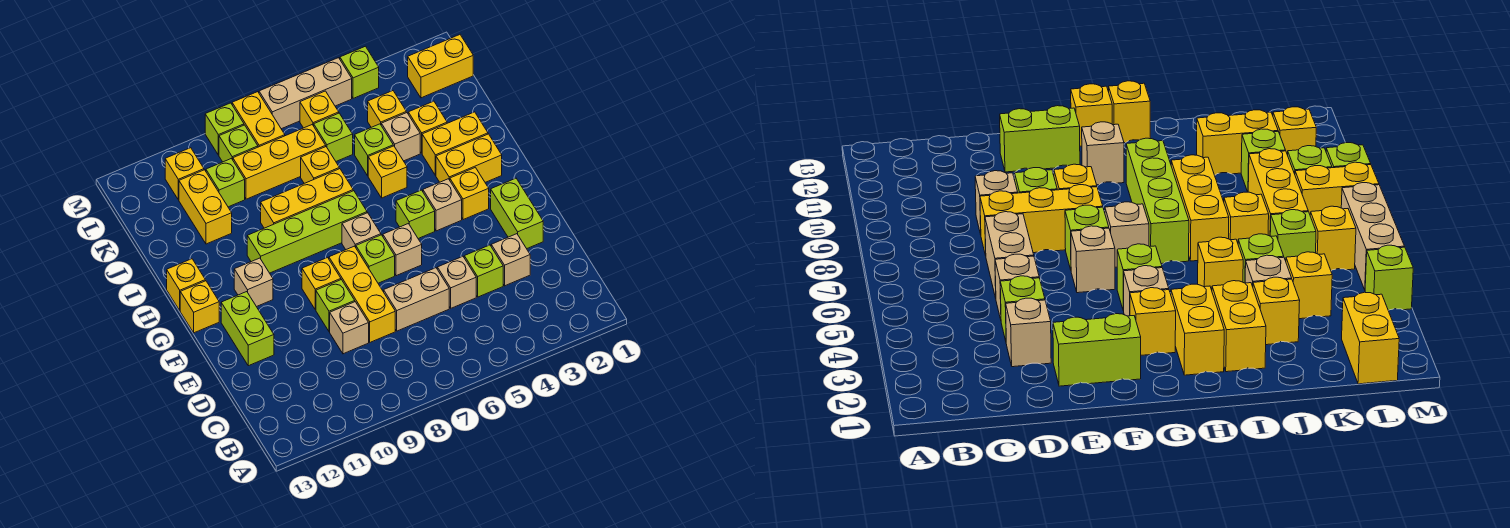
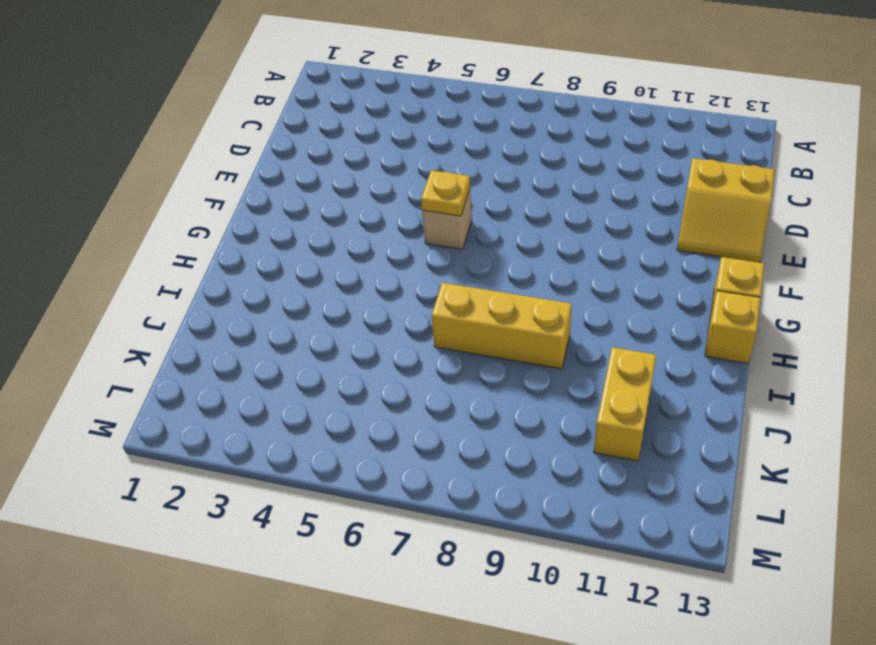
yellow 2x2 slope [677,158,775,263] -> lime 1x2 brick [221,292,274,366]
yellow 1x1 plate [421,170,470,216] -> none
none -> tan 1x1 brick [491,234,530,286]
none -> lime 1x1 brick [464,245,503,297]
none -> tan 1x1 brick [437,256,476,308]
none -> tan 1x2 brick [384,268,449,331]

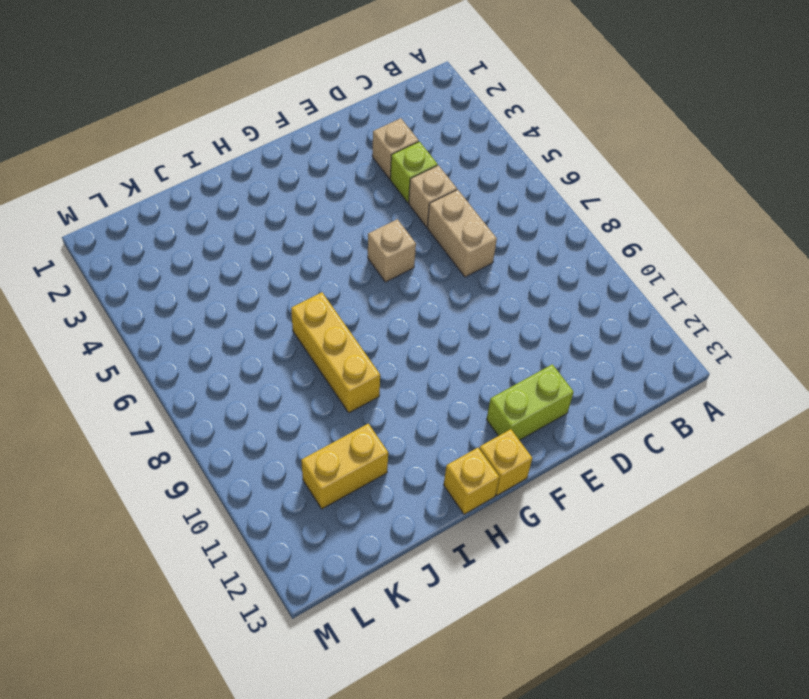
none -> yellow 1x3 brick [329,246,395,342]
none -> tan 1x1 brick [330,302,369,354]
none -> lime 1x2 brick [491,178,543,249]
none -> lime 1x1 brick [316,280,355,332]

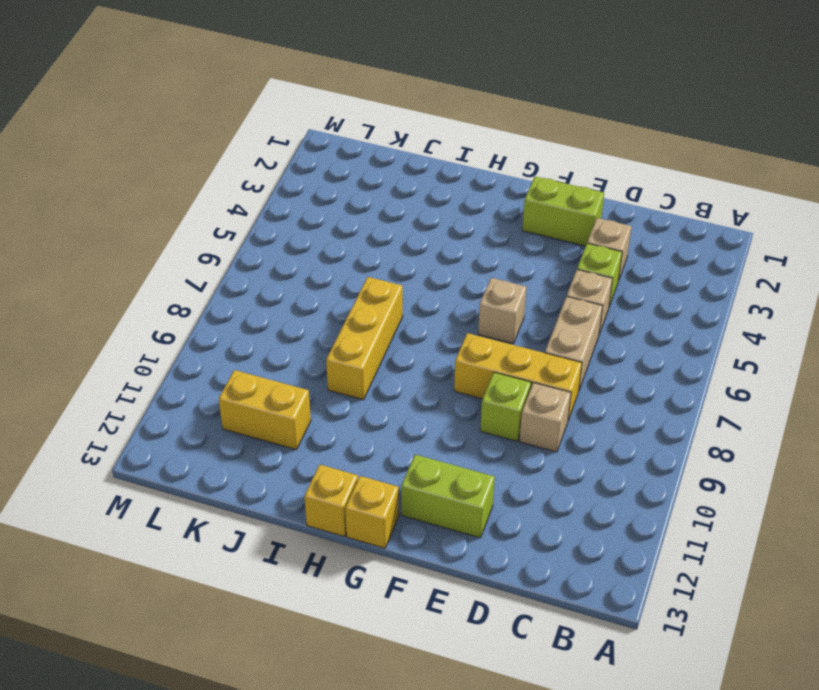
none -> lime 1x1 brick [356,235,395,283]
none -> yellow 1x1 brick [302,258,341,310]
none -> yellow 1x1 brick [450,167,489,220]
none -> tan 1x1 brick [423,179,462,231]

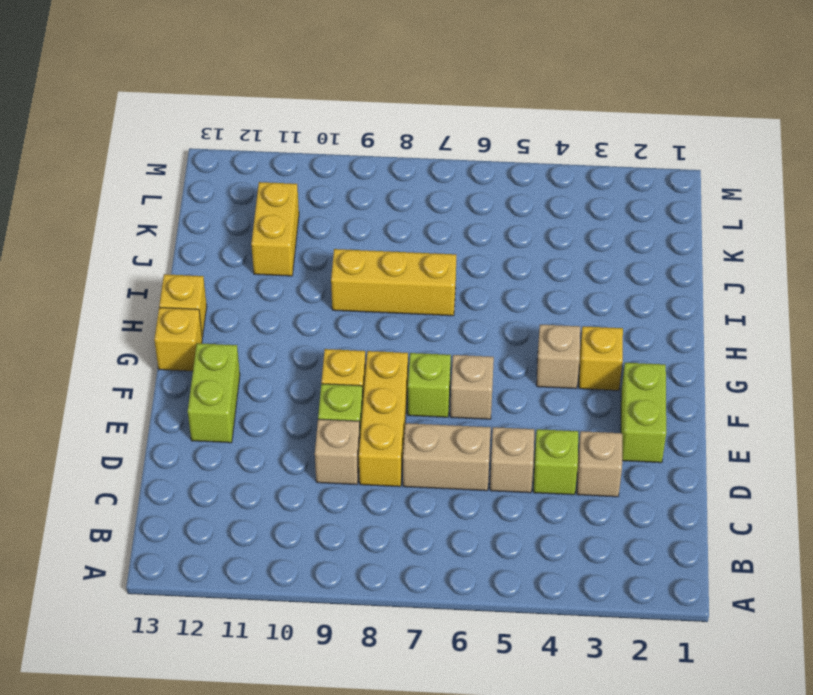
none -> lime 1x1 brick [396,190,435,239]
none -> tan 1x1 brick [342,213,381,249]
none -> tan 1x1 brick [234,258,273,307]
none -> yellow 1x2 brick [436,134,502,182]

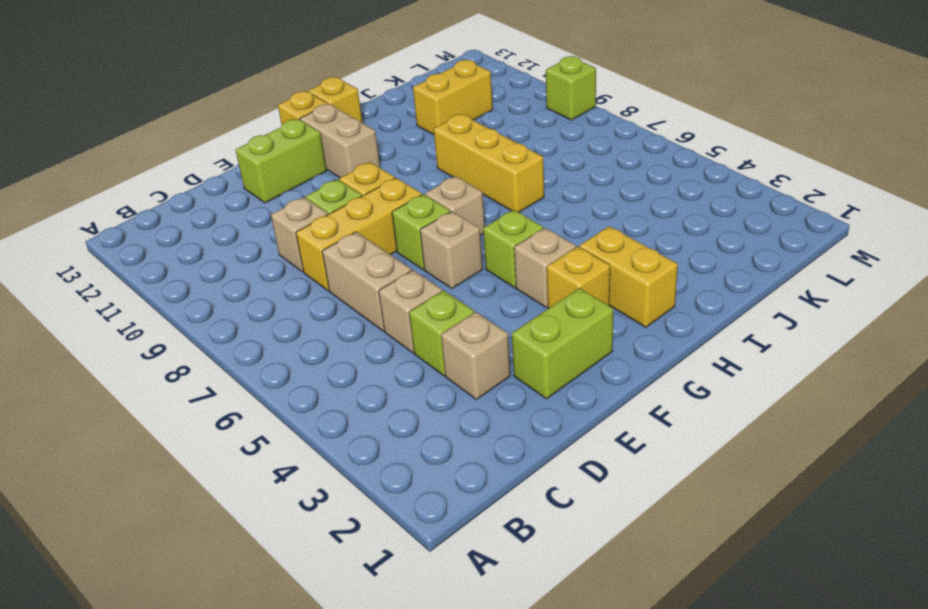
tan 1x2 brick [300,104,380,178] -> tan 1x1 brick [234,258,273,307]
none -> lime 1x4 brick [247,191,367,273]
none -> yellow 1x2 brick [422,112,488,175]
none -> yellow 1x1 brick [368,146,407,198]
none -> yellow 1x1 brick [408,101,447,153]

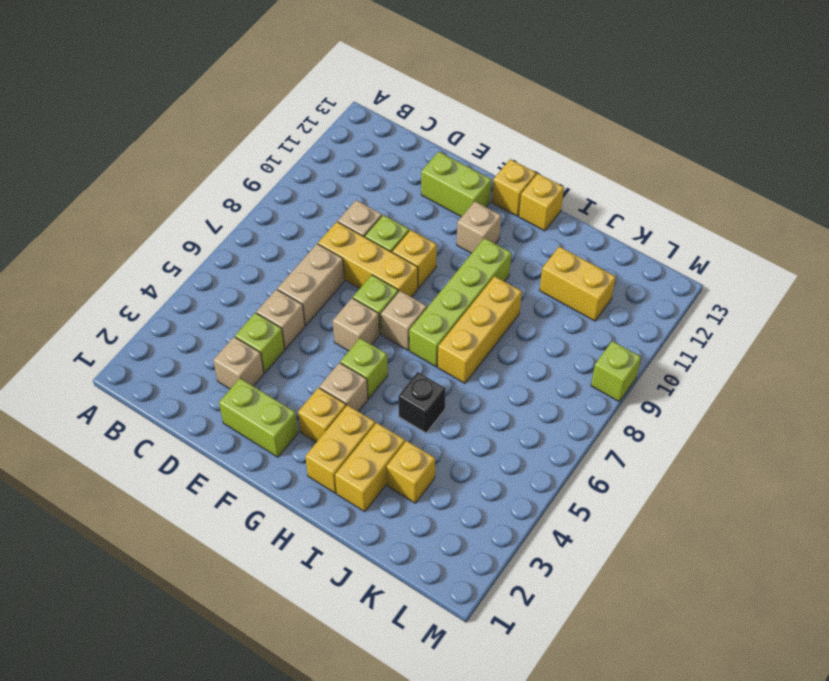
black 1x1 brick [398,372,446,433] -> yellow 1x1 brick [368,146,407,198]
none -> tan 1x1 brick [381,113,420,161]
none -> lime 1x1 brick [355,124,393,176]
none -> yellow 1x1 brick [301,147,339,183]
none -> yellow 1x1 brick [368,91,406,127]

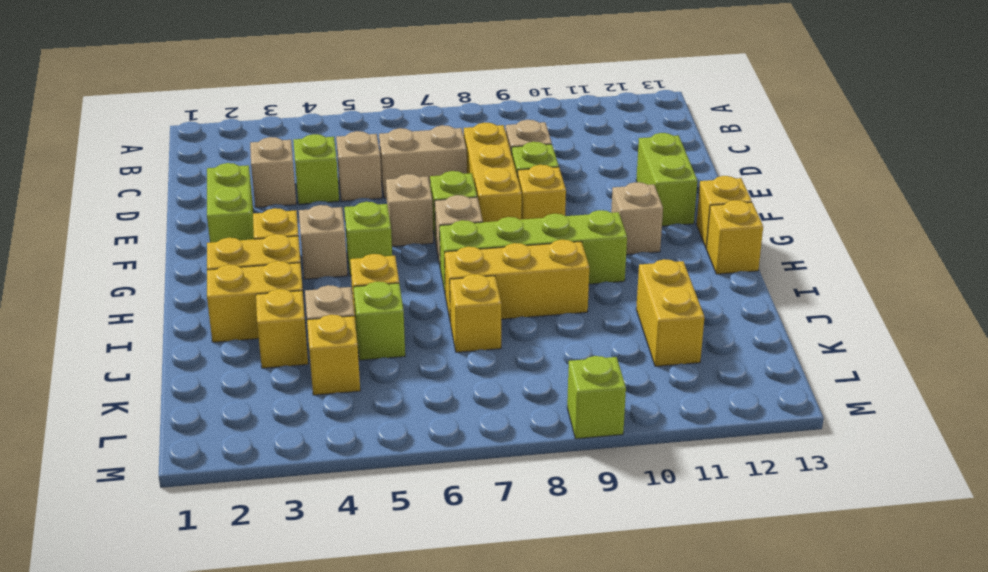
none -> lime 1x1 brick [314,113,353,161]
none -> yellow 1x3 brick [233,125,326,199]
none -> lime 1x1 brick [206,159,245,207]
none -> yellow 1x2 brick [408,35,473,98]

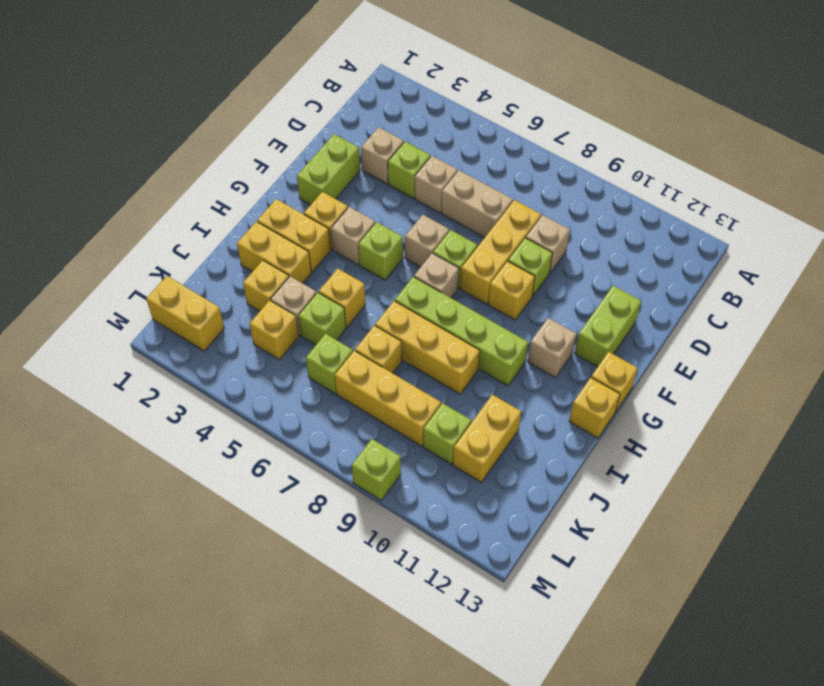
none -> yellow 1x1 brick [300,91,339,128]
none -> yellow 1x2 brick [232,92,285,147]
none -> lime 1x1 brick [219,125,258,162]
none -> yellow 1x1 brick [165,148,204,200]

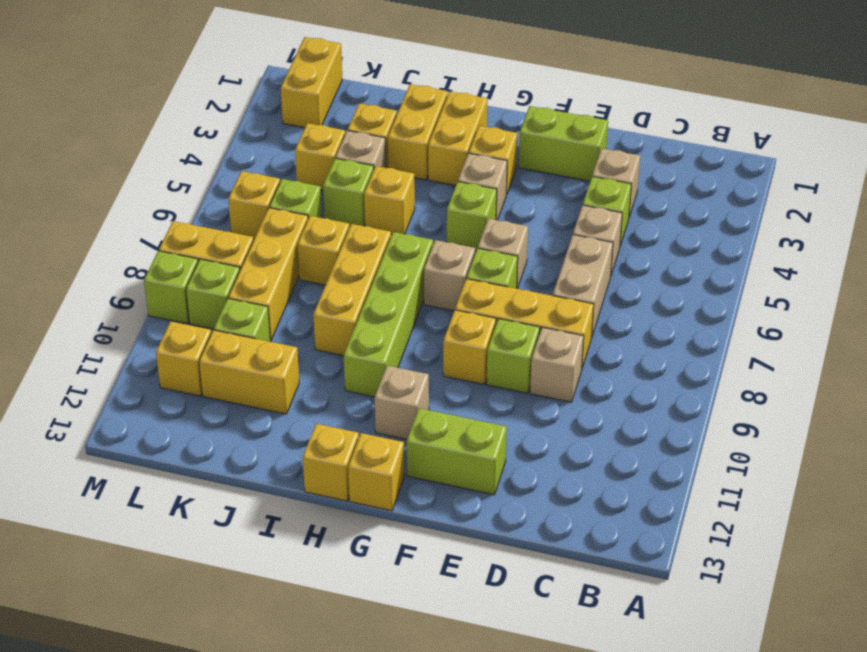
none -> lime 1x1 brick [340,46,379,98]
none -> tan 1x3 brick [259,58,352,129]

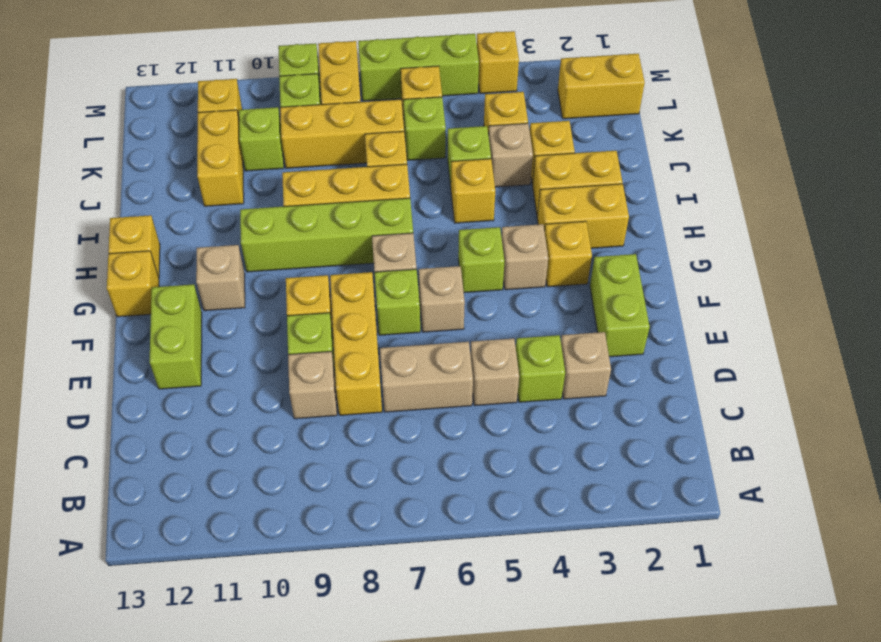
yellow 1x1 brick [477,31,519,94] -> lime 1x1 brick [340,46,379,98]
lime 1x3 brick [358,34,479,101] -> tan 1x3 brick [259,58,352,129]

